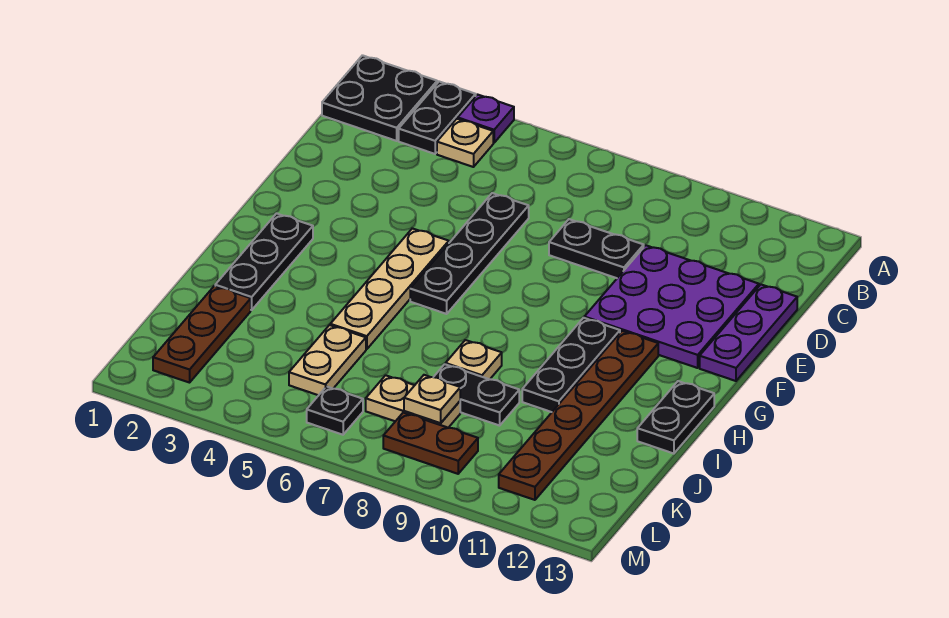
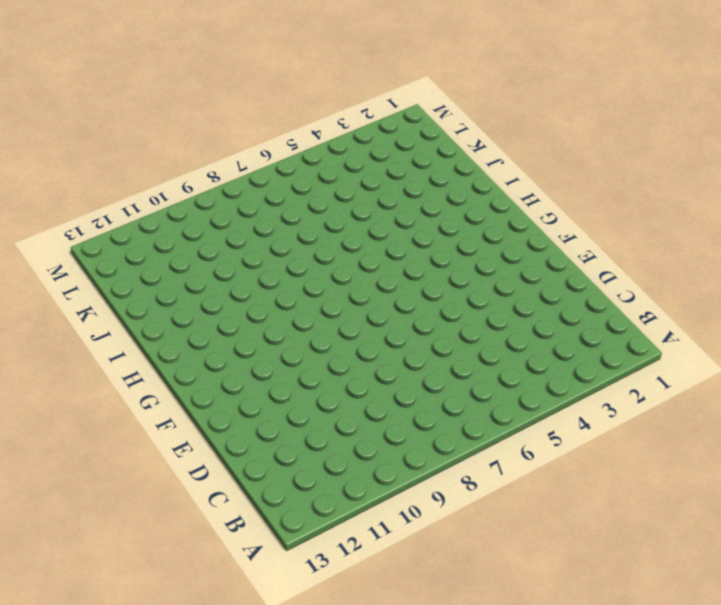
none -> black 2x2 plate [322,55,437,141]
none -> black 1x2 plate [399,82,476,154]
none -> purple 1x1 plate [458,95,514,143]

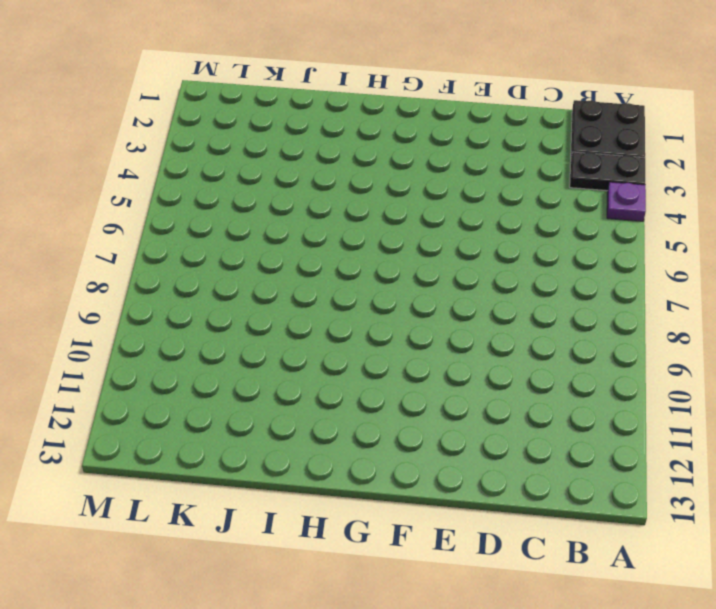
none -> tan 1x1 plate [437,119,493,167]
none -> black 1x4 plate [410,193,529,314]
none -> black 1x2 plate [549,219,644,278]

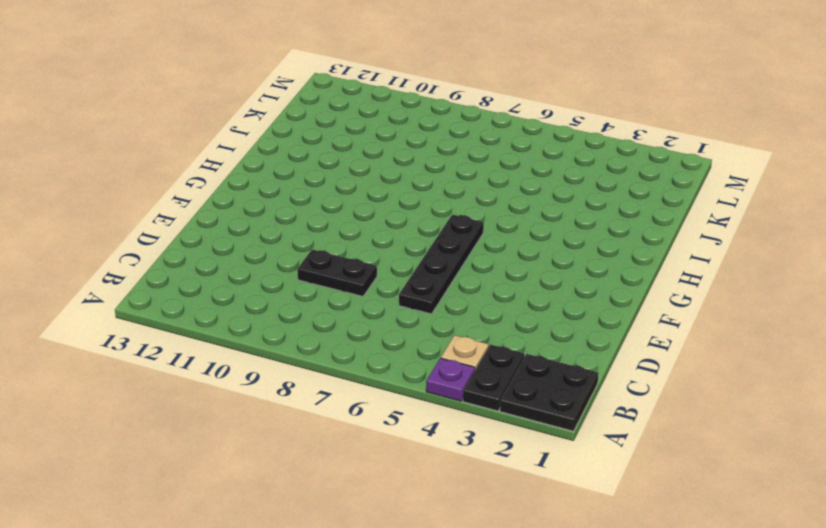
none -> purple 3x3 plate [584,245,759,368]
none -> purple 1x3 plate [700,285,797,381]
none -> tan 1x4 plate [330,228,449,349]

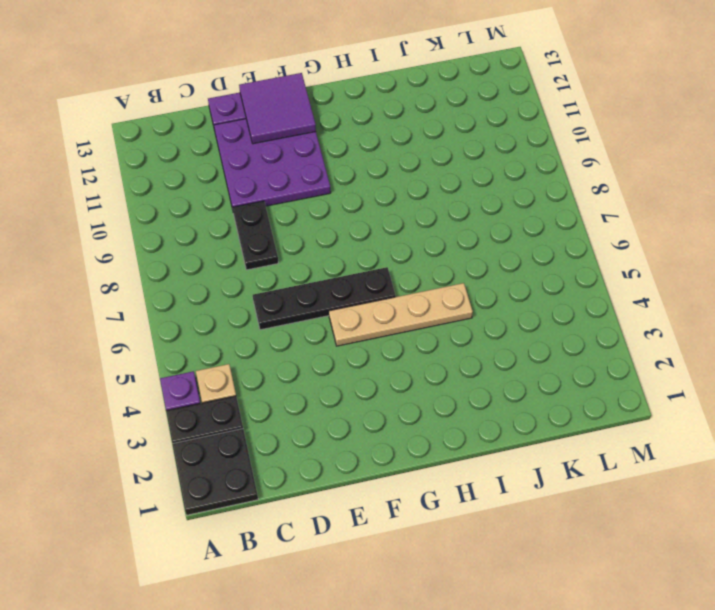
purple 2x2 tile [239,73,316,144] -> none
none -> black 1x3 plate [215,213,313,310]
none -> black 1x3 plate [522,318,620,412]
none -> brown 1x6 plate [499,331,658,500]

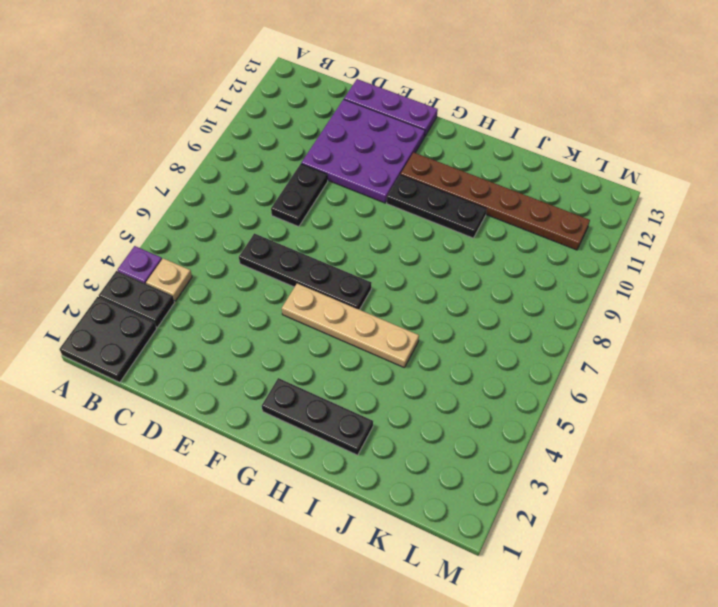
none -> black 1x2 plate [637,381,714,454]
none -> tan 1x1 plate [446,340,502,379]
none -> brown 1x3 plate [153,286,251,383]

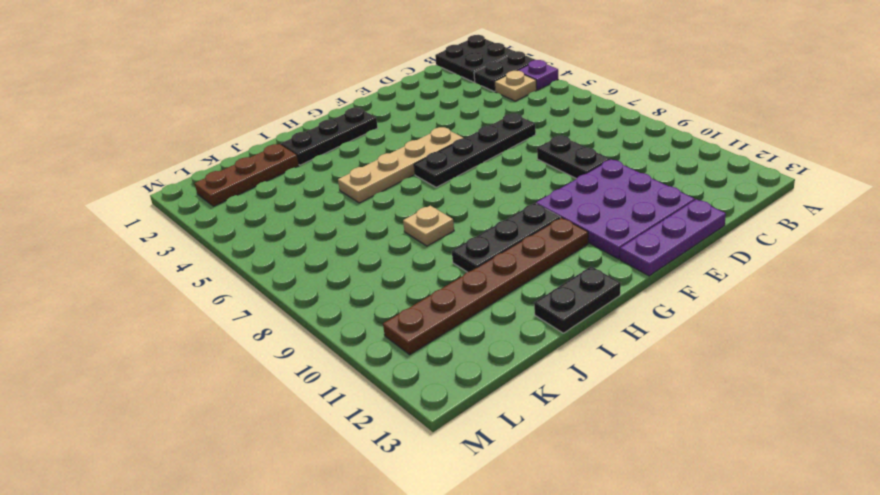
none -> tan 1x2 plate [289,325,366,395]
none -> black 1x2 plate [434,364,519,426]
none -> tan 1x2 plate [366,375,460,428]

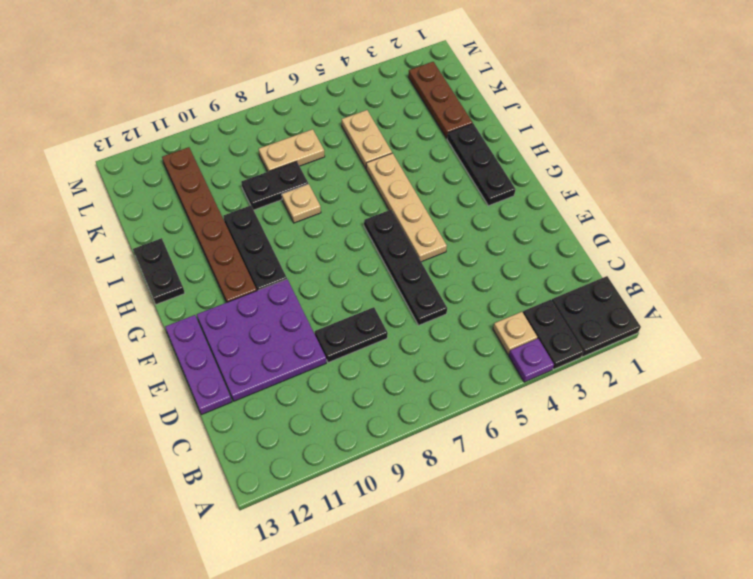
none -> black 1x1 plate [307,387,363,435]
none -> brown 1x2 plate [383,413,478,474]
none -> tan 1x1 plate [404,375,460,423]

